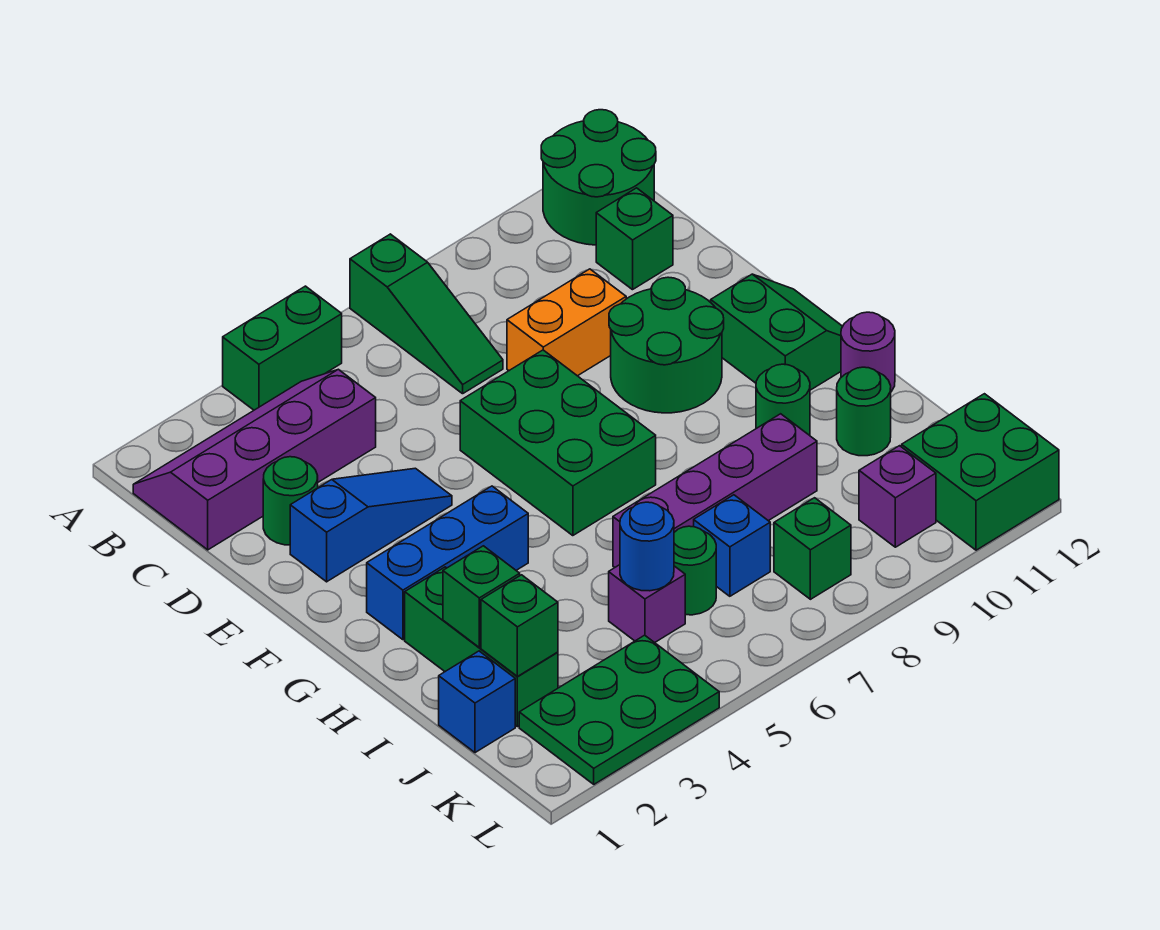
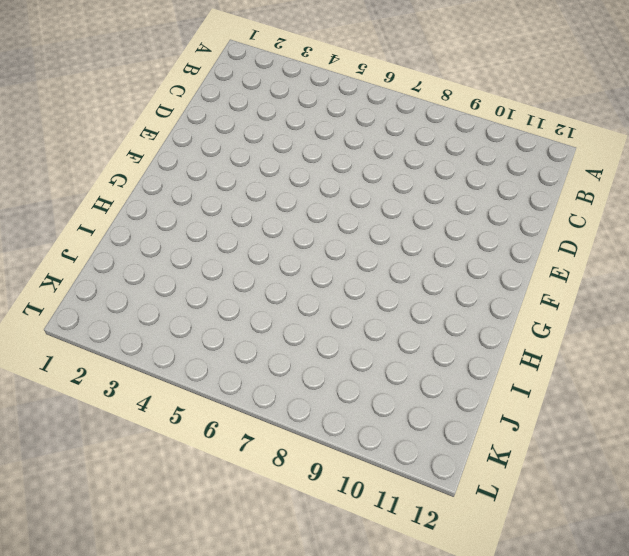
none -> green 1x2 brick [223,286,342,410]
none -> green 1x3 slope [350,234,503,394]
none -> green 2x2 round brick [541,110,656,245]

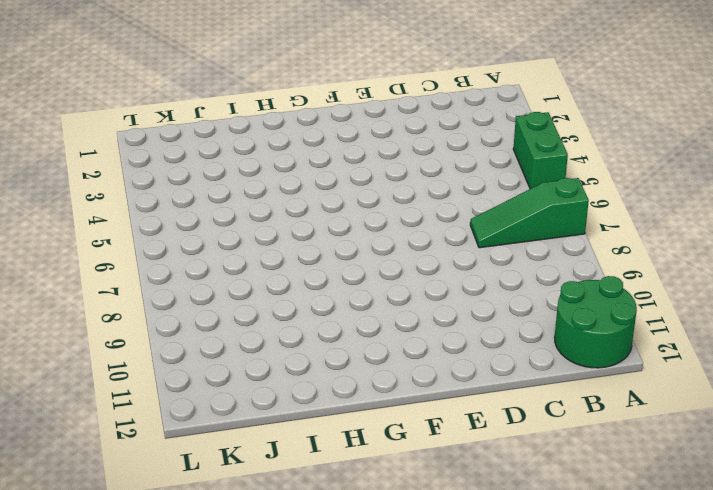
none -> purple 2x4 slope [133,369,376,550]
none -> green 1x1 brick [596,188,673,290]
none -> green 1x1 round brick [263,457,318,545]

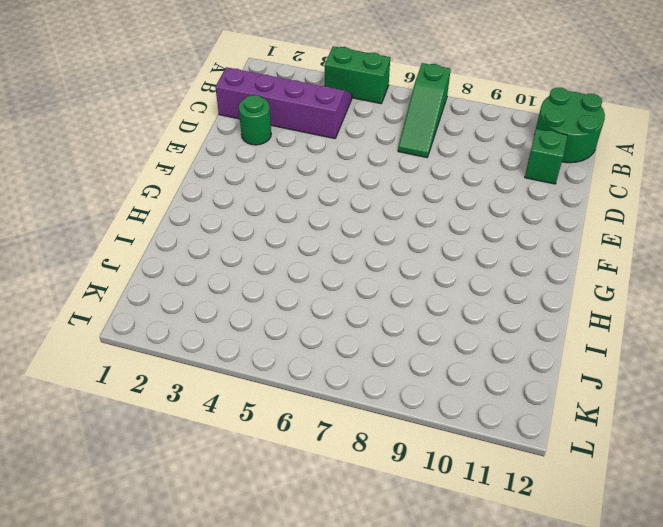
none -> orange 1x2 brick [507,269,626,376]
none -> blue 1x3 slope [290,468,452,582]
none -> green 2x3 brick [460,350,656,536]

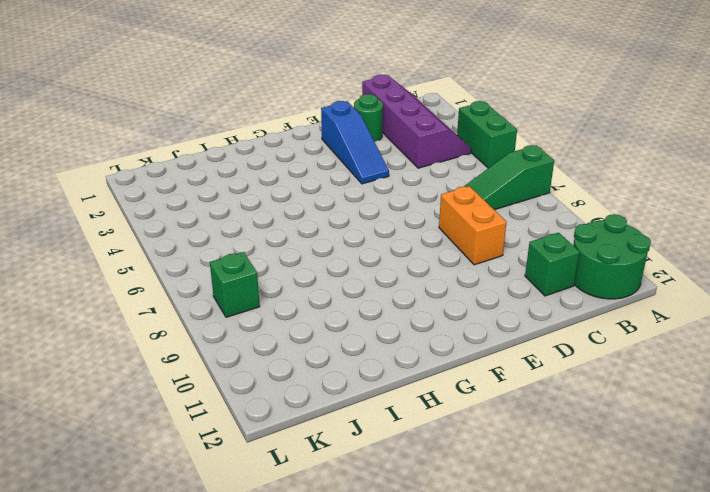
none -> green 2x3 brick [460,350,656,536]
none -> green 2x2 round brick [609,277,724,413]
none -> green 2x2 slope [711,274,843,390]

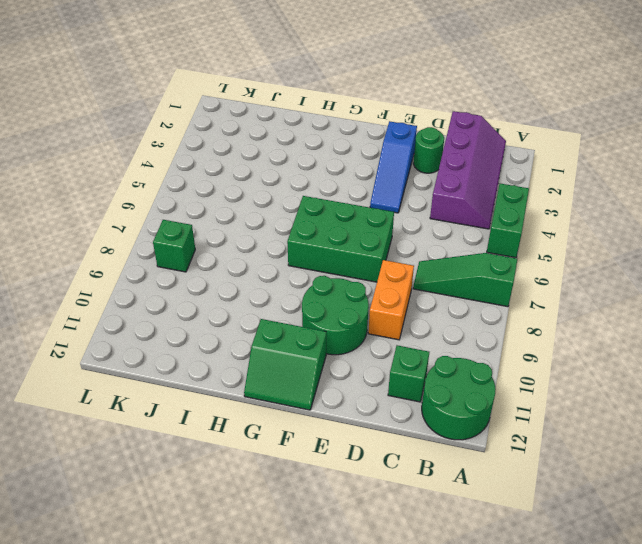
none -> blue 1x3 brick [367,486,528,640]
none -> green 1x3 brick [405,567,558,727]
none -> green 1x1 round brick [756,364,810,435]

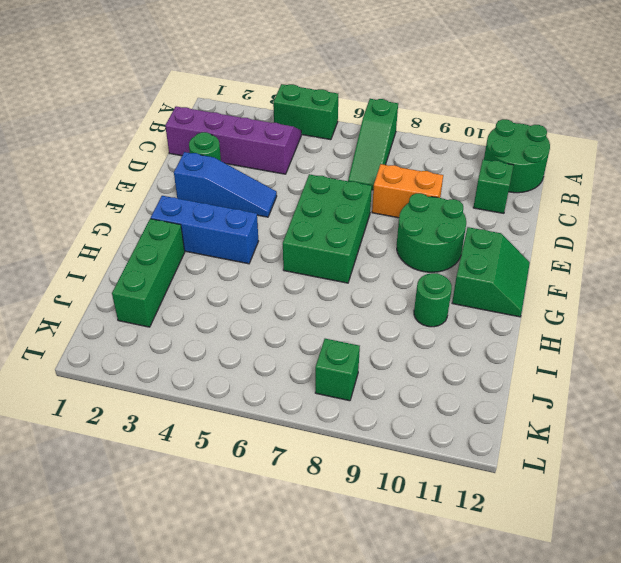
none -> purple 1x1 round brick [841,312,895,392]
none -> purple 1x4 brick [613,414,817,567]
none -> green 1x1 round brick [837,367,891,456]

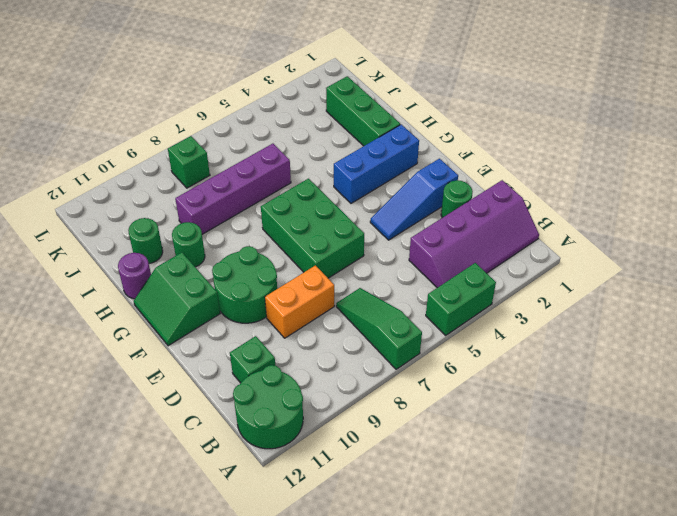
none -> blue 1x1 brick [439,651,515,753]
none -> purple 1x1 brick [609,565,685,643]
none -> green 1x1 round brick [674,526,716,615]

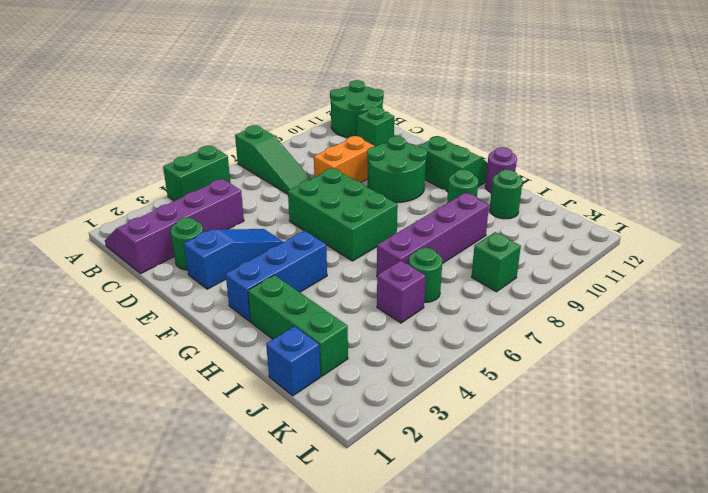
none -> blue 1x1 brick [694,495,770,596]
none -> green 2x3 plate [519,635,719,784]
none -> purple 1x1 brick [859,446,936,547]

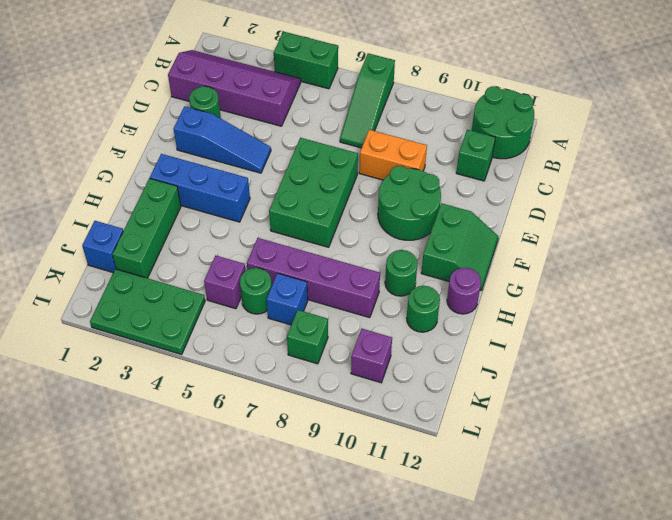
none -> green 2x2 brick [902,394,1059,550]
none -> green 1x1 brick [443,546,520,647]
none -> green 1x1 brick [481,575,558,676]

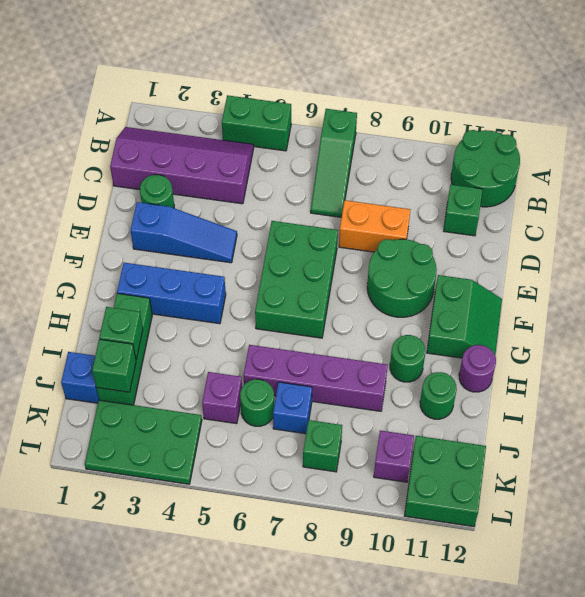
none -> blue 1x1 round brick [620,502,674,591]

